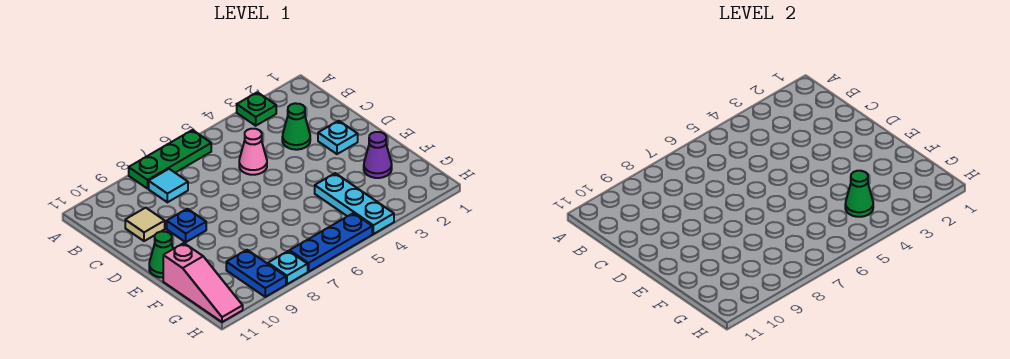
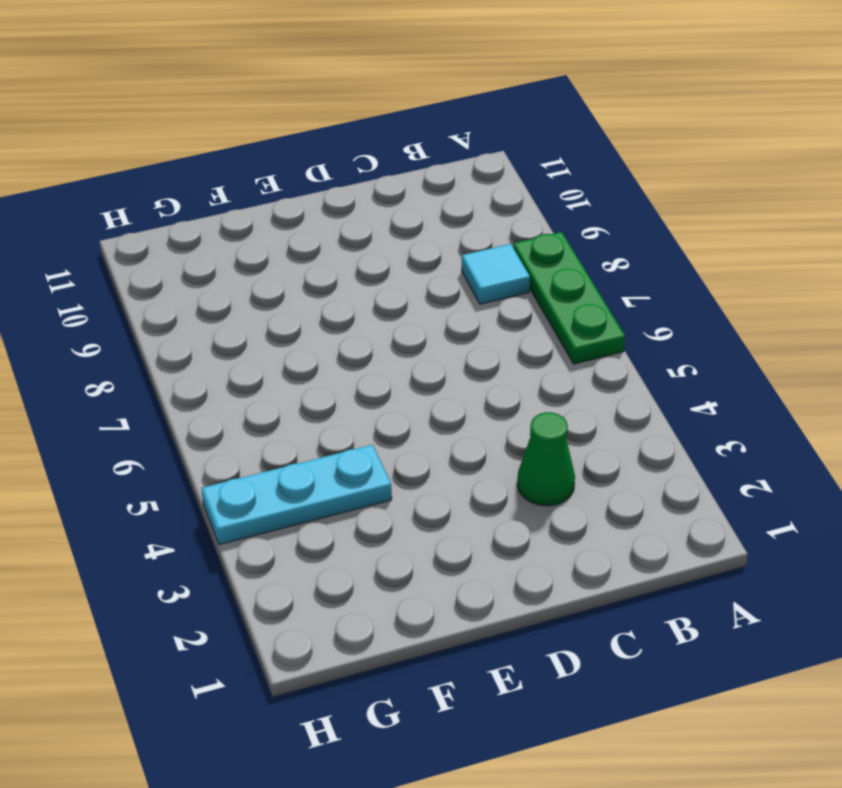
none -> green 1x1 plate [237,92,276,126]
none -> pink 1x1 cone [239,129,267,175]
none -> tan 1x1 tile [125,208,165,241]

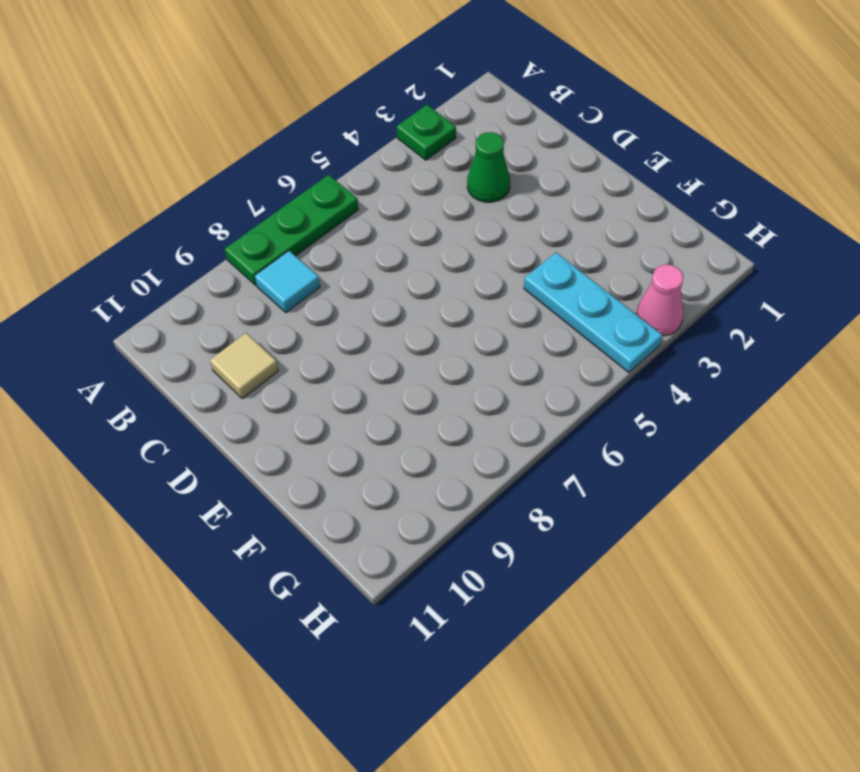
pink 1x1 cone [636,265,684,336] -> pink 1x1 cone moved to [239,129,267,175]
none -> cyan 1x1 plate [318,121,358,154]
none -> blue 1x1 plate [167,209,206,242]
none -> green 1x1 cone [149,231,173,278]

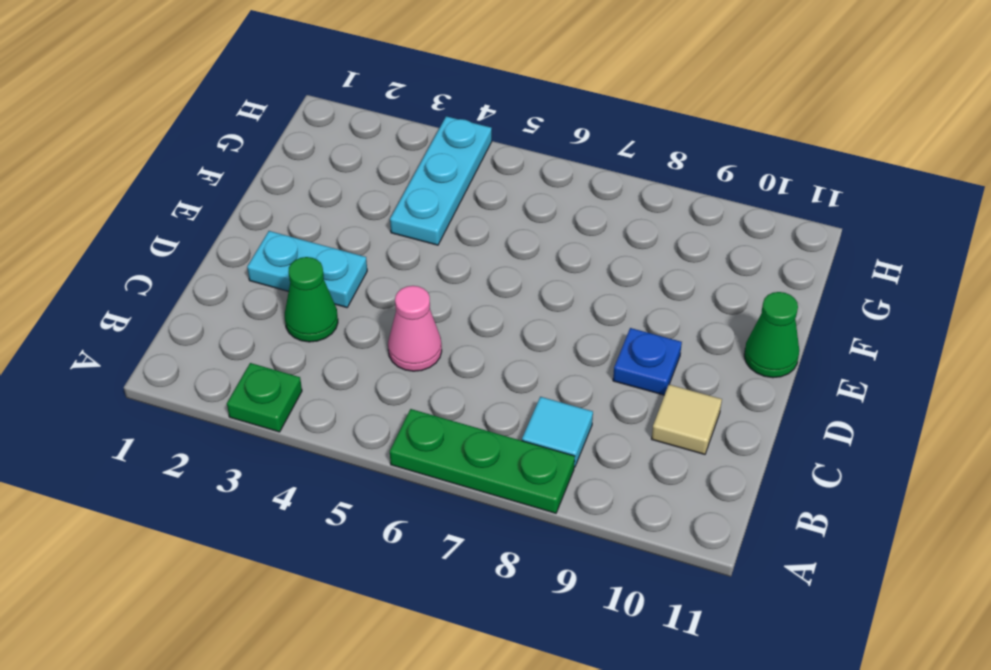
cyan 1x2 plate [247,231,367,308] -> cyan 1x1 plate [318,121,358,154]
none -> purple 1x1 cone [364,132,392,178]
none -> pink 1x3 slope [163,243,243,322]
none -> blue 1x2 plate [226,250,286,297]

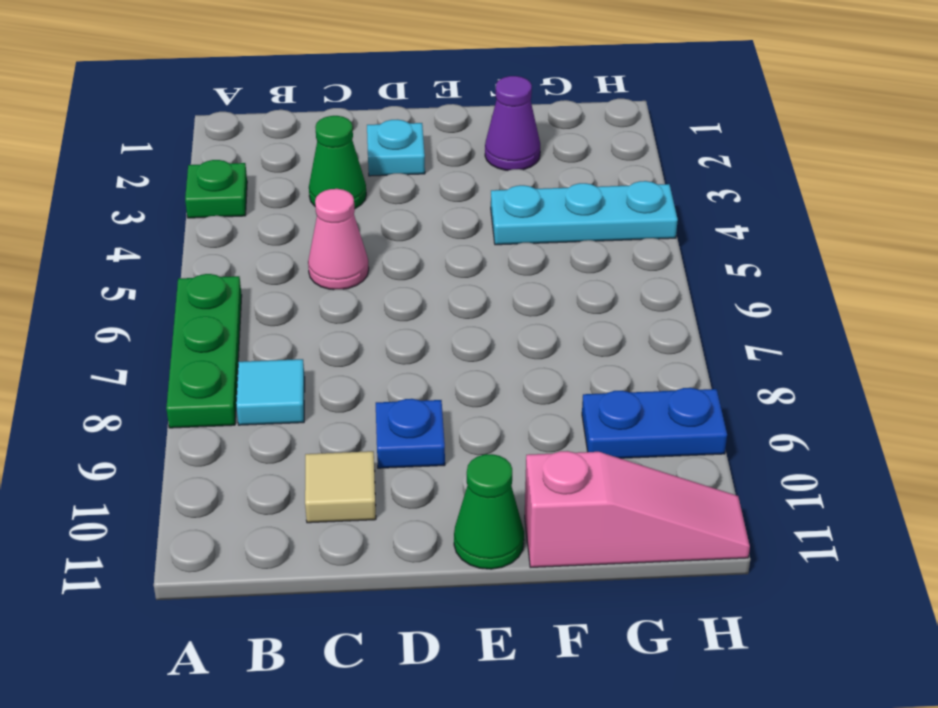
none -> blue 1x3 plate [290,213,372,272]
none -> cyan 1x1 plate [268,251,308,284]
none -> green 1x1 cone [845,171,873,217]

